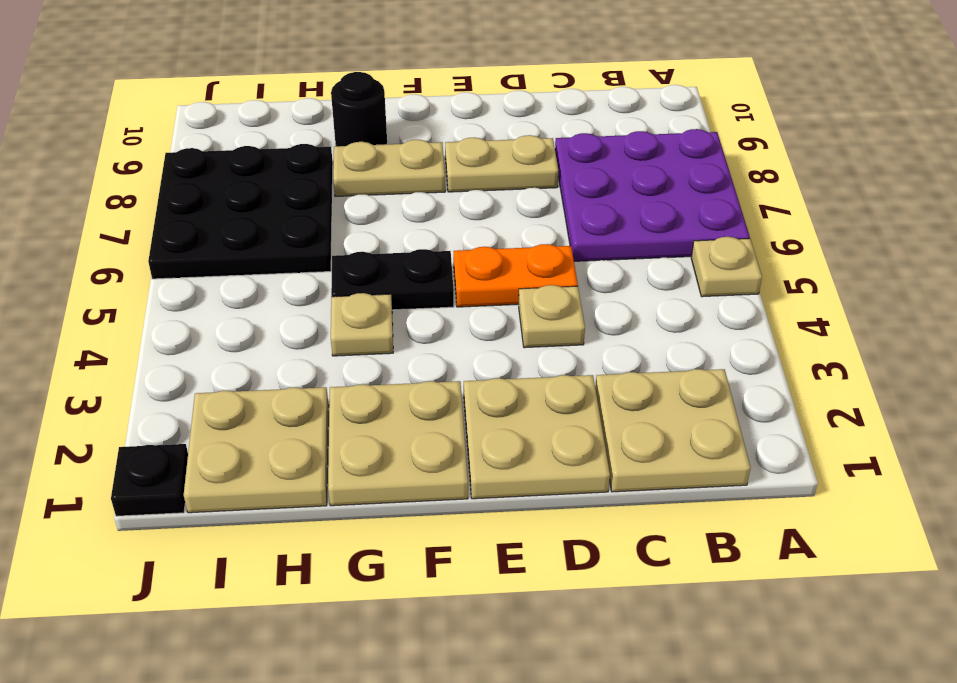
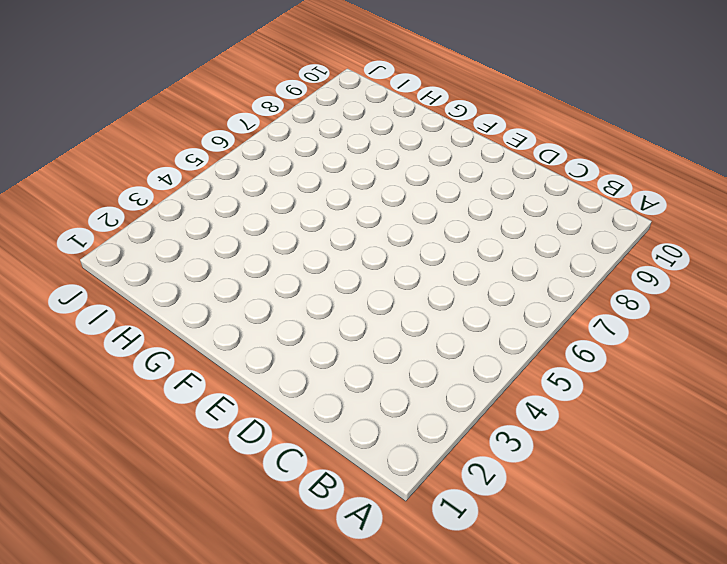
none -> tan 1x1 plate [691,237,762,297]
none -> purple 3x3 plate [555,129,750,261]
none -> tan 2x2 plate [595,369,751,492]

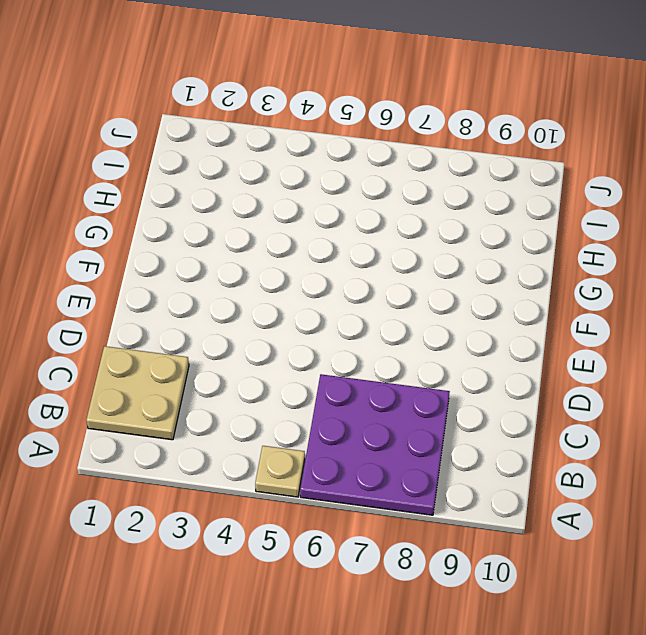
none -> tan 2x2 plate [464,375,610,499]
none -> tan 1x1 plate [519,285,585,348]
none -> orange 1x2 plate [454,244,578,307]

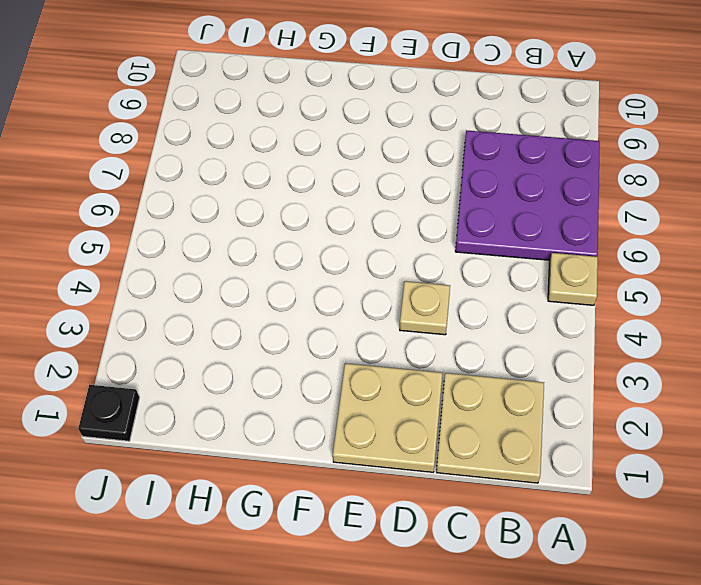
none -> orange 1x2 plate [454,244,578,307]
none -> tan 1x2 plate [445,135,558,192]
none -> tan 2x2 plate [328,381,468,506]

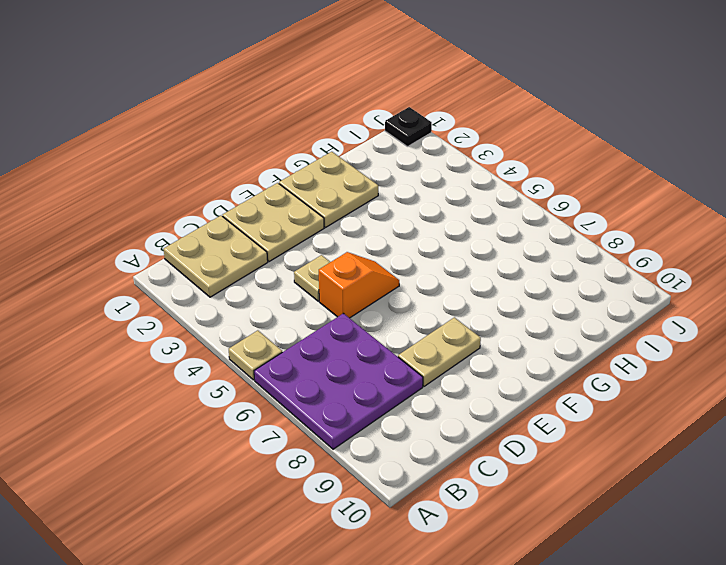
orange 1x2 slope [319,252,399,318] -> orange 1x2 plate [454,244,578,307]
none -> black 1x2 plate [331,249,454,310]
none -> tan 1x2 plate [333,140,445,196]
none -> tan 1x1 plate [331,293,393,356]

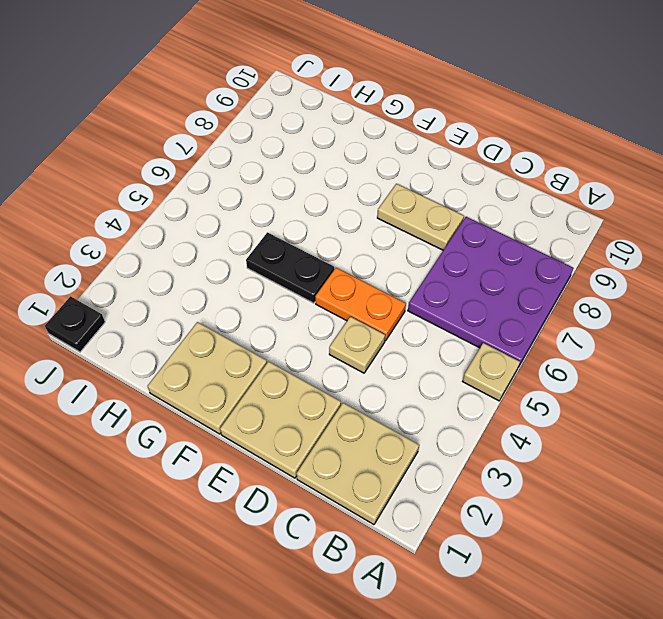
none -> tan 1x2 plate [333,140,445,196]
none -> tan 1x1 plate [331,293,393,356]
none -> black 1x1 round brick [331,72,387,146]

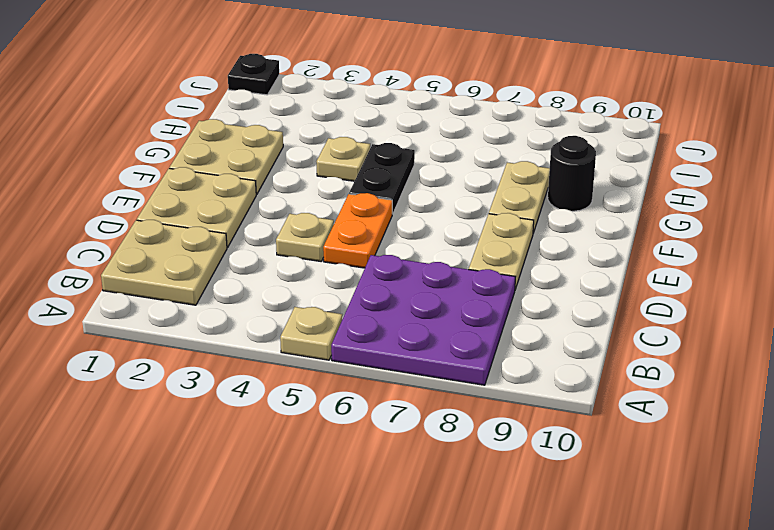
none -> tan 2x2 plate [184,387,329,513]
none -> black 3x3 plate [148,144,333,279]

